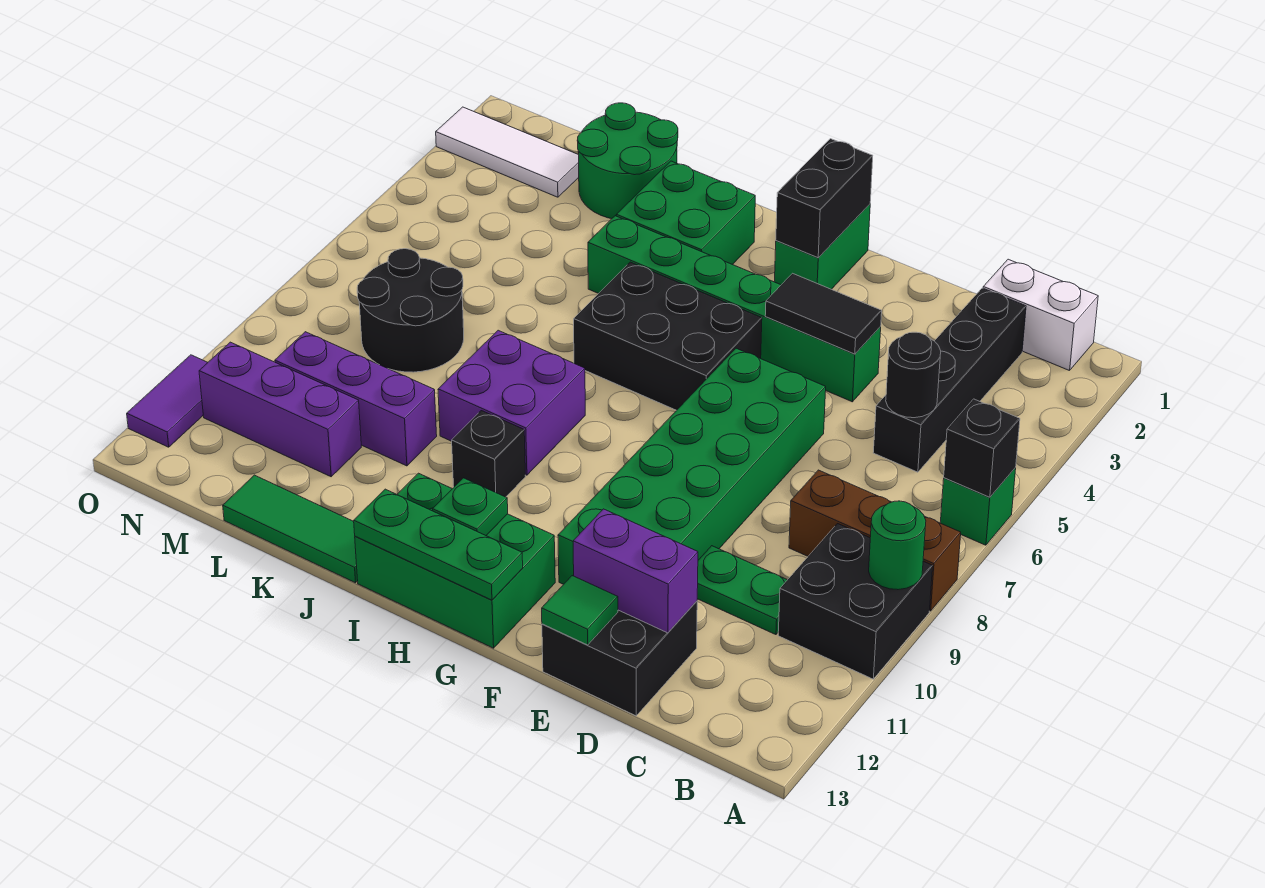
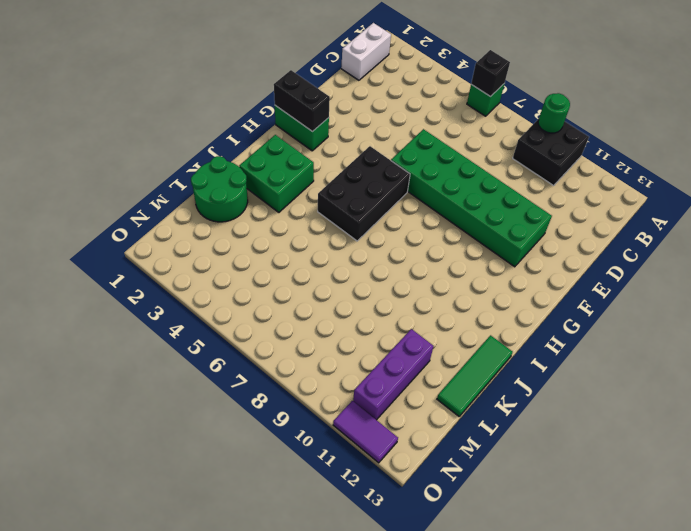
none -> brown 1x3 brick [789,470,961,611]
none -> black 1x4 brick [873,288,1026,472]
none -> green 1x2 plate [697,546,787,635]
none -> black 2x2 brick [542,601,697,716]

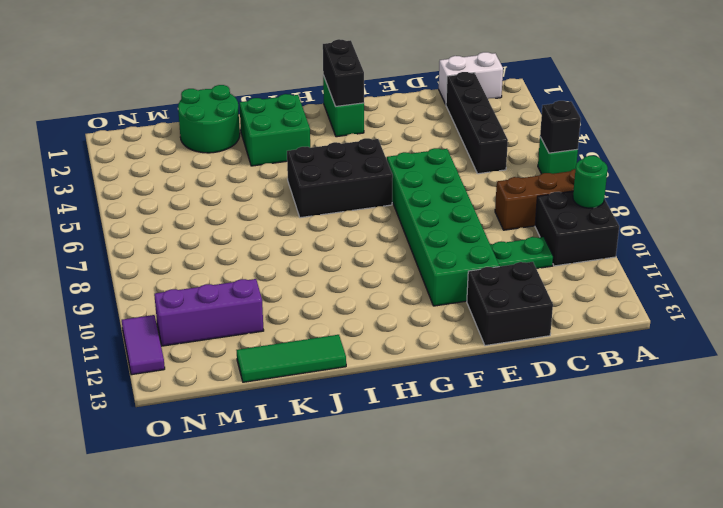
none -> green 1x6 brick [588,216,881,402]
none -> green 2x3 brick [355,473,555,648]
none -> purple 2x2 brick [438,330,585,475]
none -> black 1x1 brick [452,411,525,497]

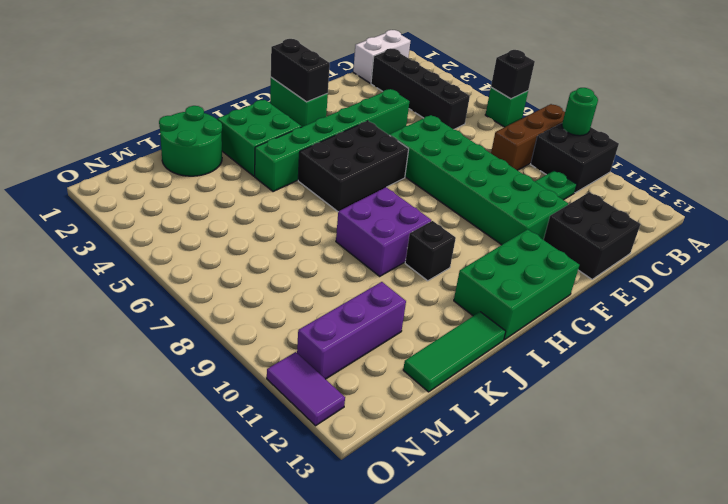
none -> purple 1x3 brick [275,332,437,466]
none -> black 2x2 round brick [357,249,464,372]
none -> white 1x3 tile [436,107,579,197]
none -> black 1x1 round brick [886,332,941,418]

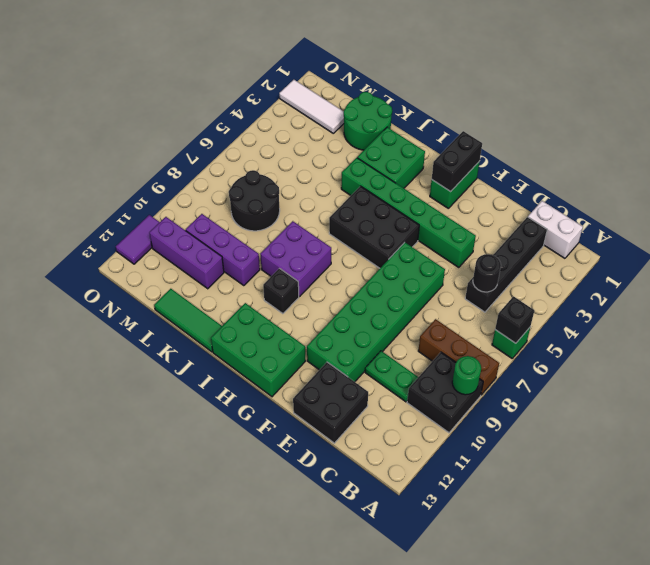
none -> purple 1x2 brick [573,509,698,633]
none -> black 1x2 tile [765,273,882,354]
none -> green 1x1 tile [542,576,618,645]
none -> green 1x3 plate [354,489,523,600]

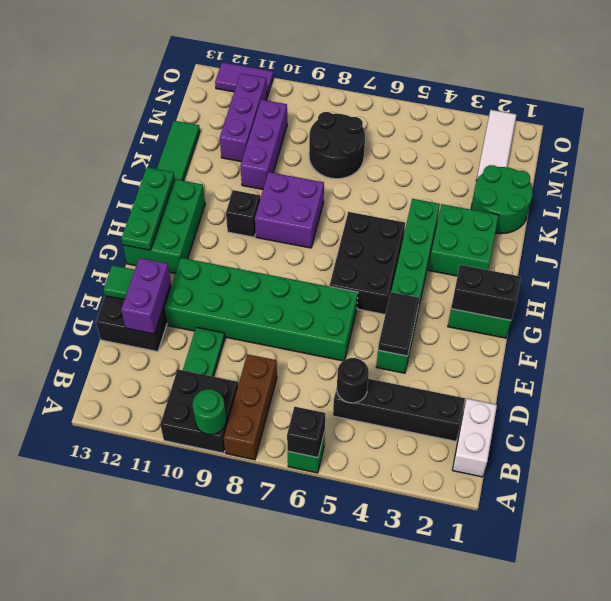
none -> green 1x1 plate [433,478,508,536]

